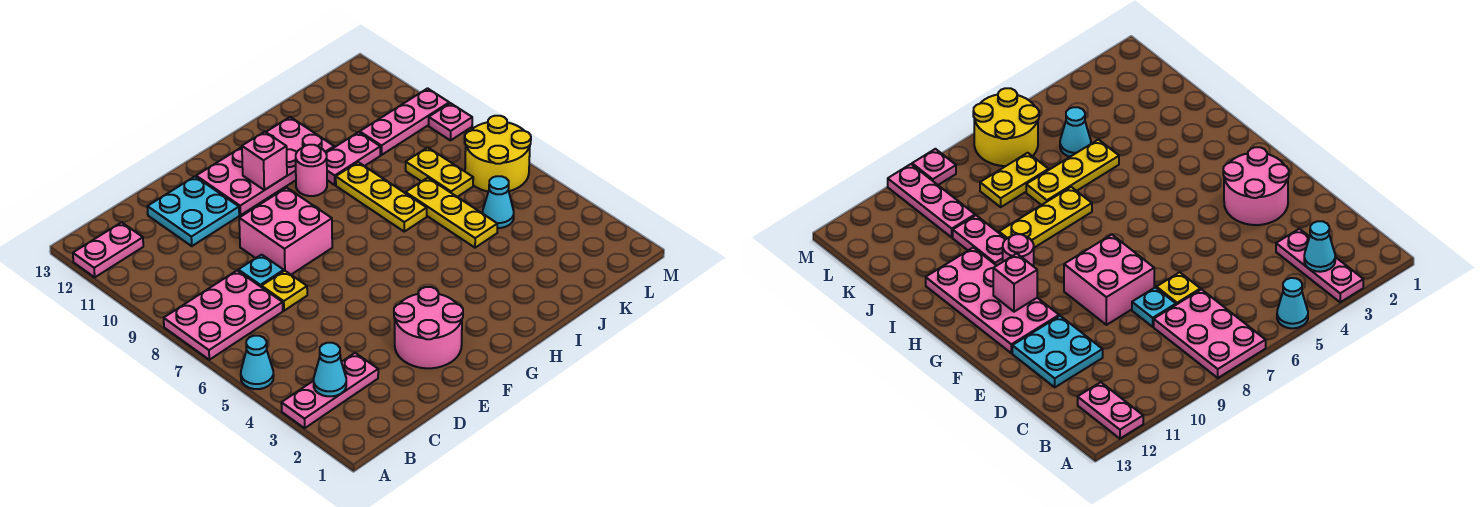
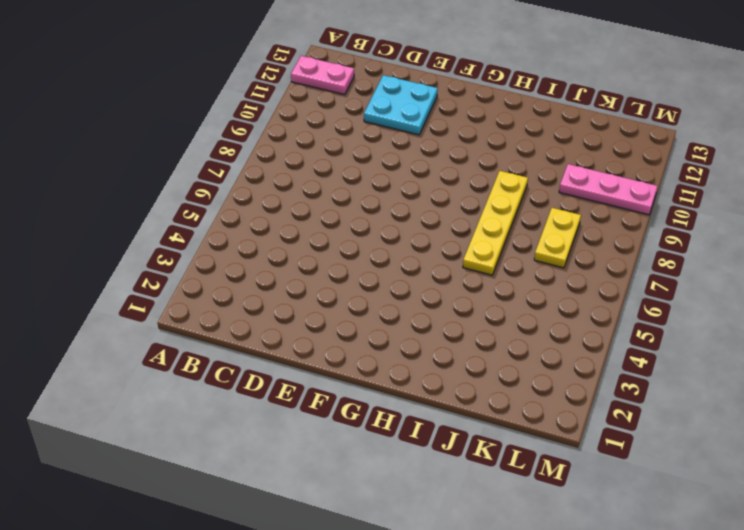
yellow 1x4 plate [463,171,528,275] -> yellow 1x3 plate [336,162,427,232]
none -> pink 1x3 plate [281,353,378,428]
none -> cyan 1x1 cone [241,336,274,389]
none -> pink 2x3 plate [164,271,283,360]

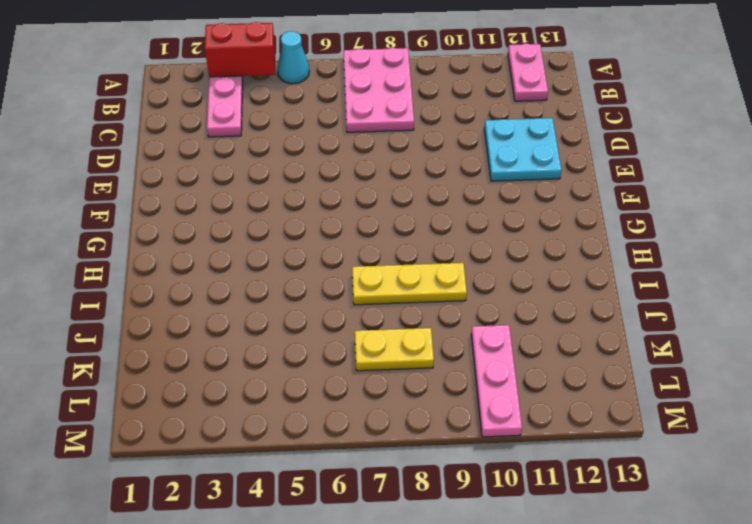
red 1x2 brick [205,22,275,77] -> none
none -> yellow 1x1 plate [262,271,307,311]
none -> cyan 1x1 plate [238,255,284,287]
none -> pink 2x2 round brick [394,287,463,368]

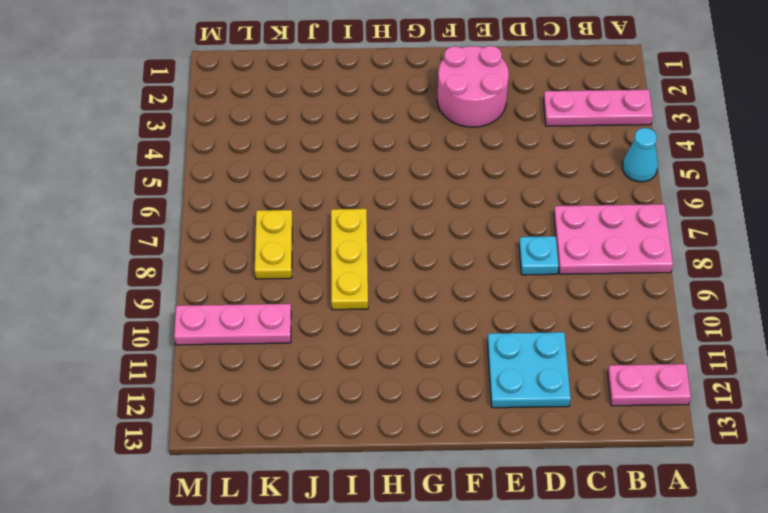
none -> yellow 1x1 plate [262,271,307,311]
none -> pink 2x2 brick [239,188,332,275]
none -> pink 2x4 plate [196,117,334,215]

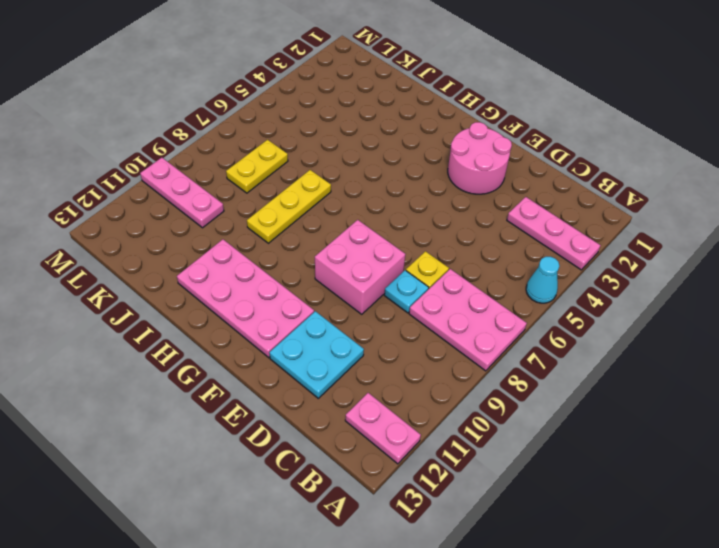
none -> pink 1x1 round brick [296,145,327,196]
none -> pink 1x2 plate [326,132,380,185]
none -> yellow 1x3 plate [406,178,497,248]

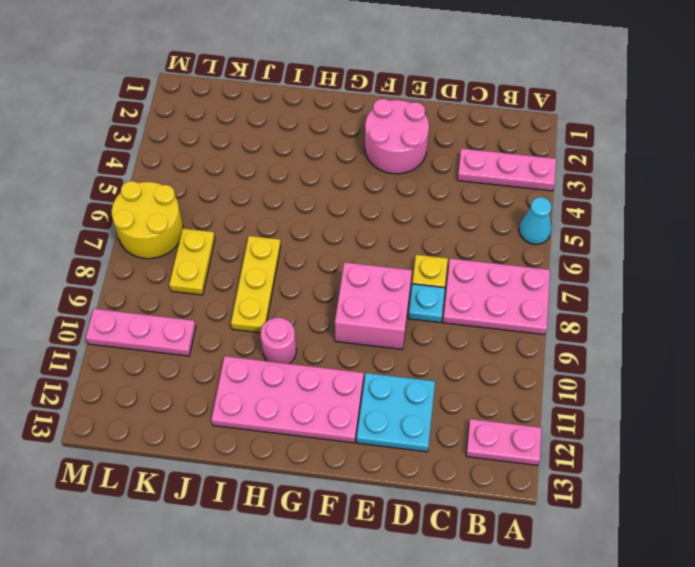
none -> pink 1x2 plate [326,132,380,185]
none -> yellow 1x3 plate [406,178,497,248]
none -> cyan 1x1 cone [483,176,514,228]

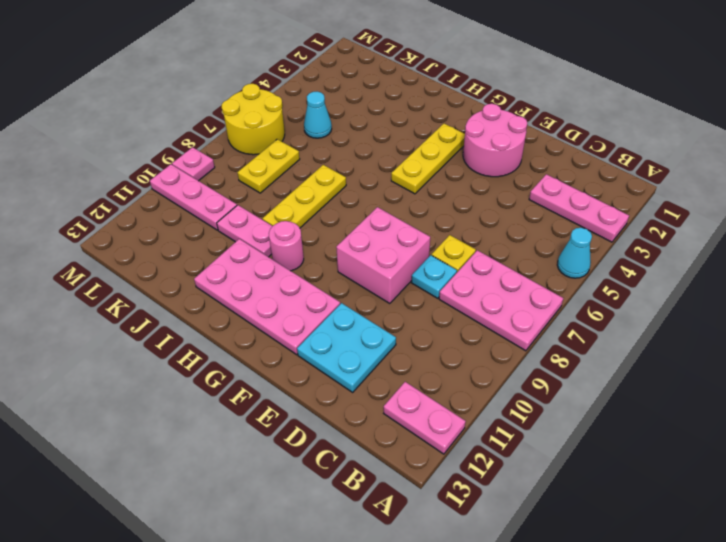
yellow 1x3 plate [391,124,465,194] -> yellow 1x3 plate moved to [406,178,497,248]
none -> cyan 1x1 cone [314,343,346,396]
none -> pink 1x1 brick [242,132,287,190]

